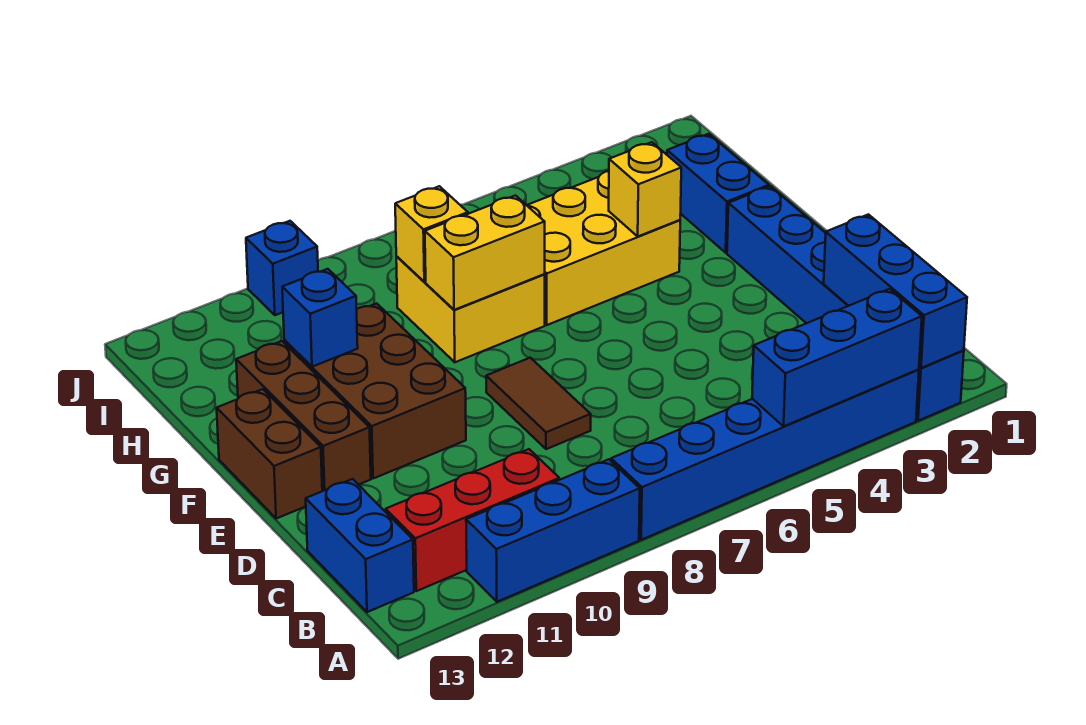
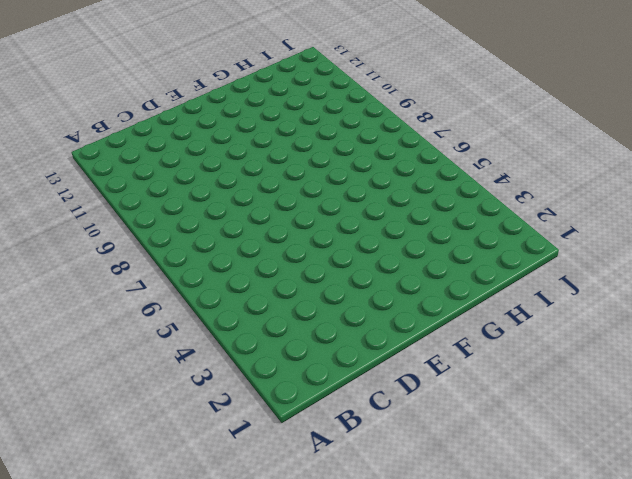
none -> blue 1x6 brick [727,186,964,421]
none -> blue 1x6 brick [611,369,919,540]
none -> blue 1x3 brick [466,459,640,602]

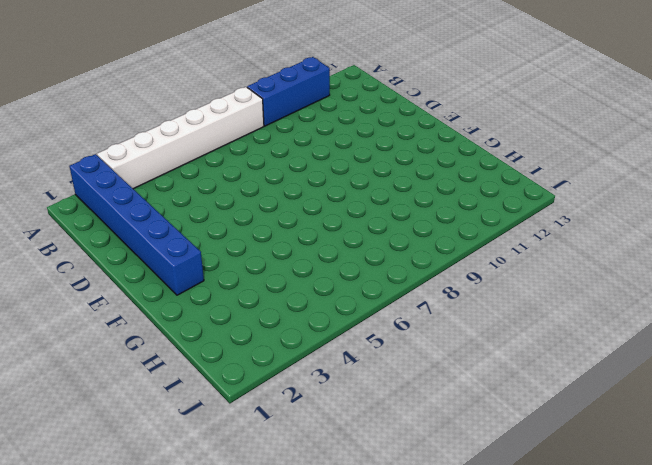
white 1x6 brick [97,87,264,189] -> blue 1x6 brick [611,369,919,540]
none -> red 1x3 brick [386,449,559,591]
none -> blue 1x2 brick [306,479,414,612]
none -> brown 1x2 tile [486,358,591,449]

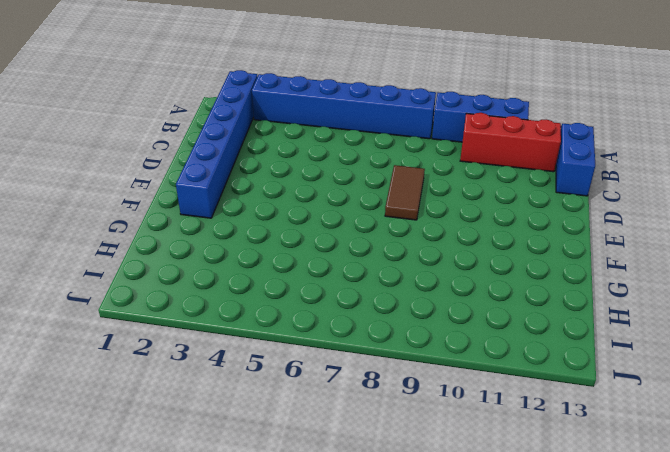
none -> brown 2x3 brick [284,303,466,479]
none -> brown 1x3 brick [236,341,371,491]
none -> brown 1x2 brick [217,389,322,518]

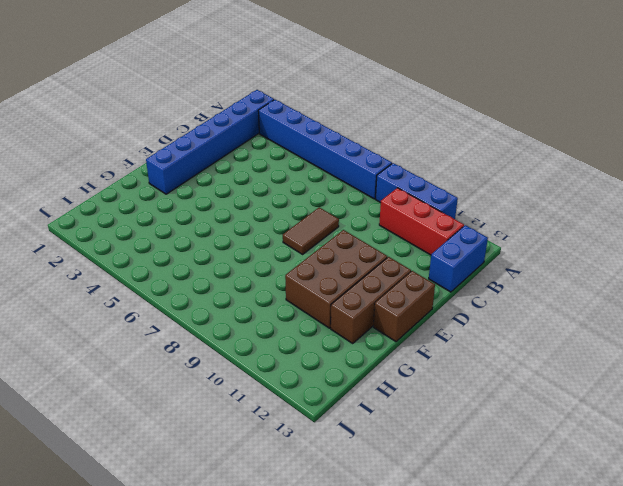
none -> blue 1x2 brick [667,134,769,253]
none -> yellow 2x3 brick [527,171,680,325]
none -> yellow 2x2 brick [396,257,545,362]

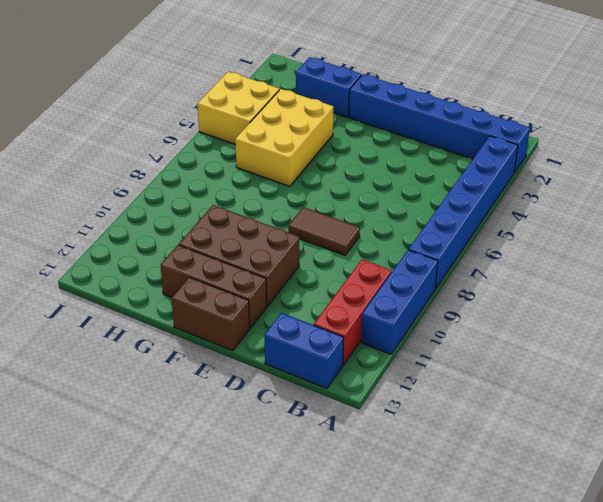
yellow 2x2 brick [198,72,279,144] -> yellow 2x2 brick moved to [396,257,545,362]
none -> blue 1x1 brick [246,221,318,315]
none -> blue 1x3 brick [824,214,967,368]
none -> blue 1x3 brick [752,289,922,426]

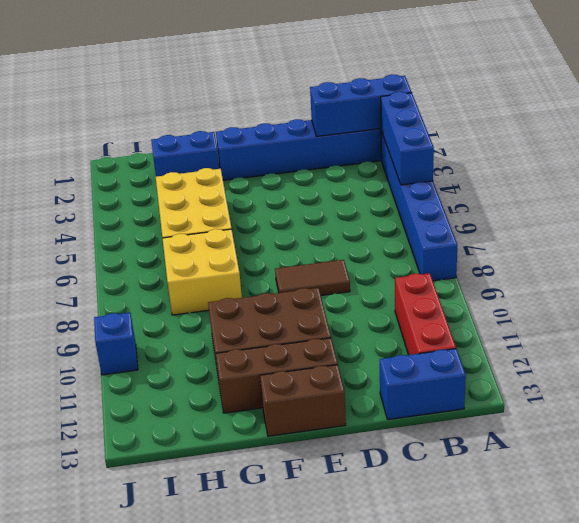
none -> blue 1x3 brick [466,459,640,602]
none -> yellow 1x1 brick [609,142,681,236]
none -> yellow 1x2 brick [425,196,545,310]

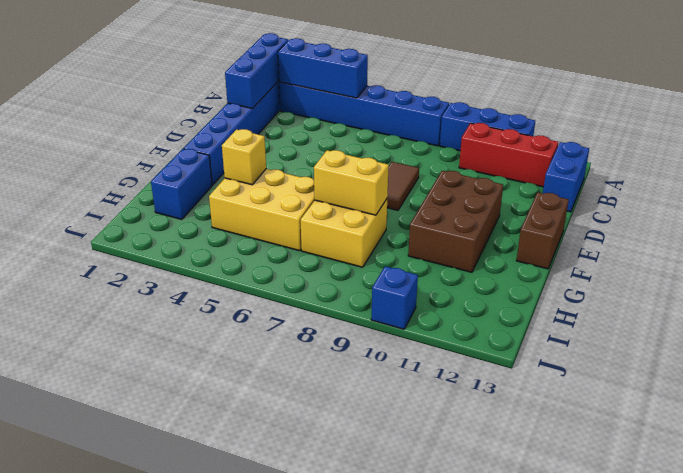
none -> brown 1x3 brick [236,341,371,491]
none -> blue 1x1 brick [282,269,358,367]
none -> yellow 1x1 brick [395,186,468,282]

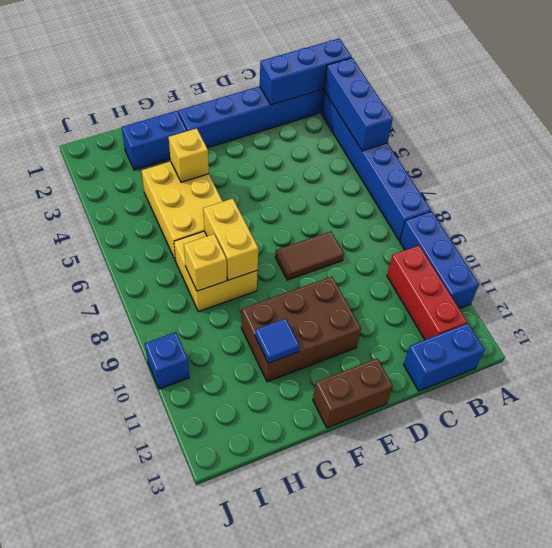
blue 1x1 tile [255,318,300,363] -> blue 1x1 brick [282,269,358,367]
none -> brown 1x3 brick [236,341,371,491]

